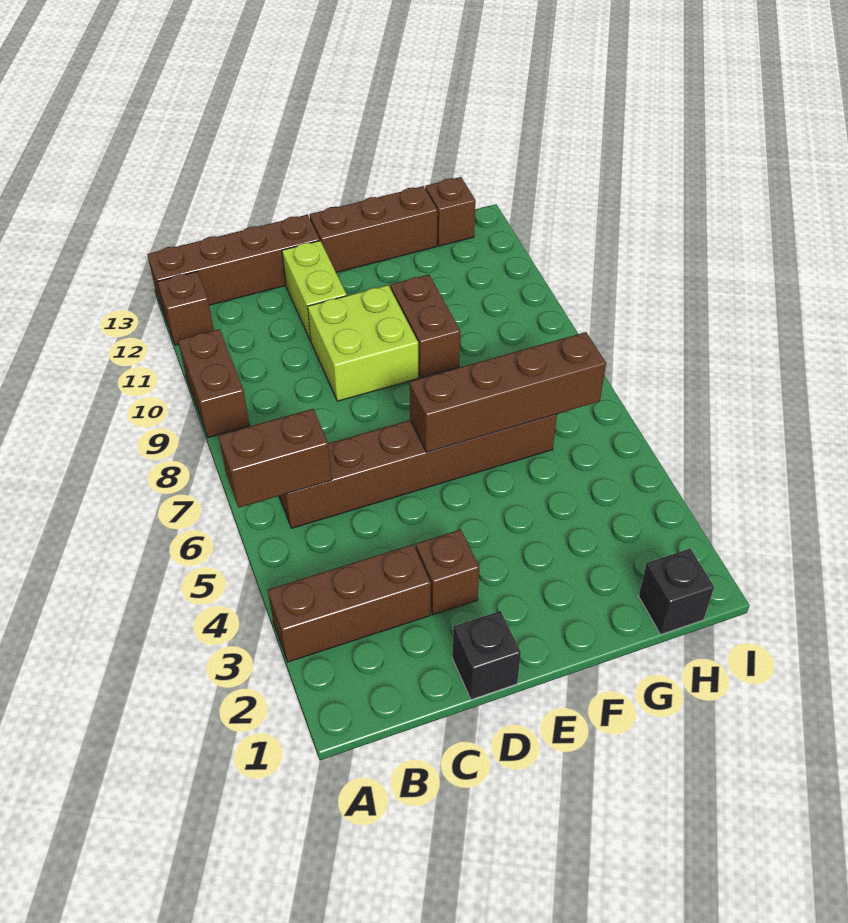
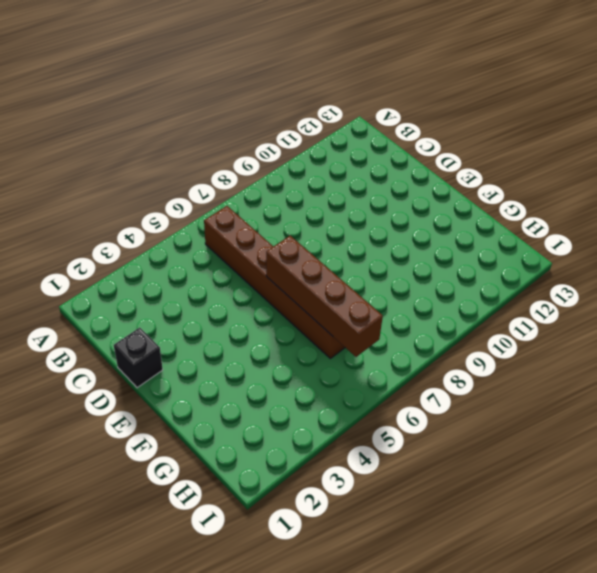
none -> brown 1x3 brick [268,544,431,662]
none -> brown 1x2 brick [178,329,249,438]
none -> brown 1x1 brick [157,272,214,345]

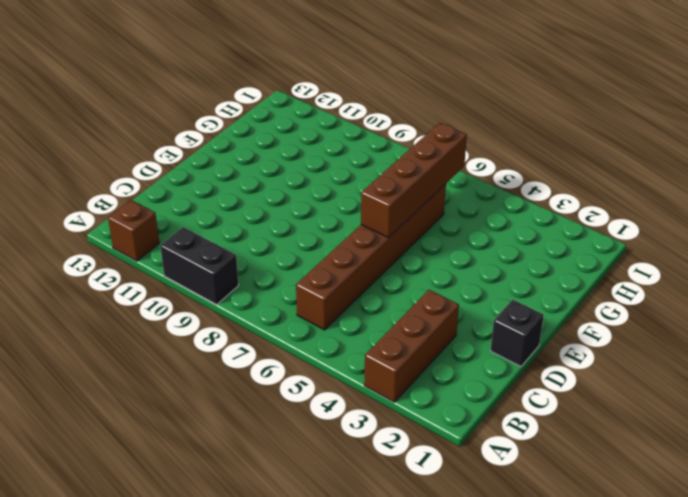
black 1x2 brick [160,227,239,305] -> brown 1x2 brick [178,329,249,438]
none -> brown 1x4 brick [147,215,320,313]
none -> brown 1x1 brick [416,530,479,615]
none -> lime 2x2 brick [308,285,419,401]

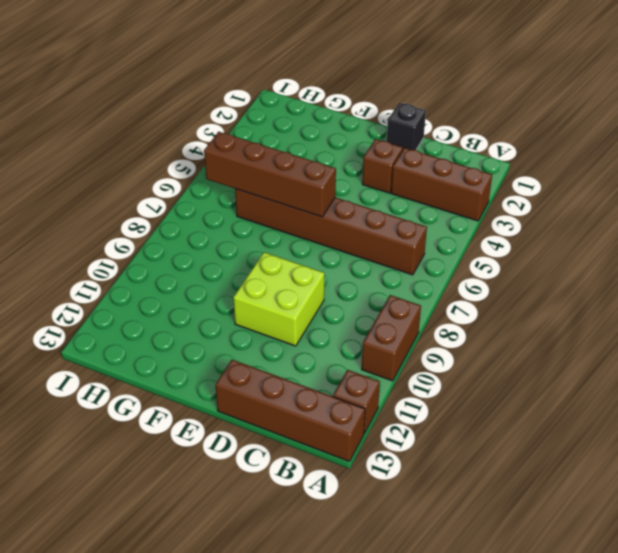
none -> lime 1x2 brick [282,241,347,341]
none -> brown 1x3 brick [310,186,437,273]
none -> brown 1x2 brick [390,274,460,378]

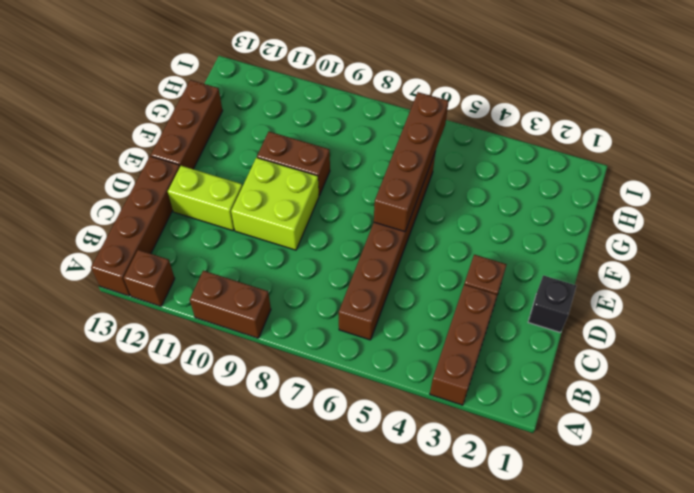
none -> black 1x1 brick [639,549,714,634]
none -> brown 1x1 brick [425,177,476,246]
none -> brown 1x2 brick [219,409,332,508]

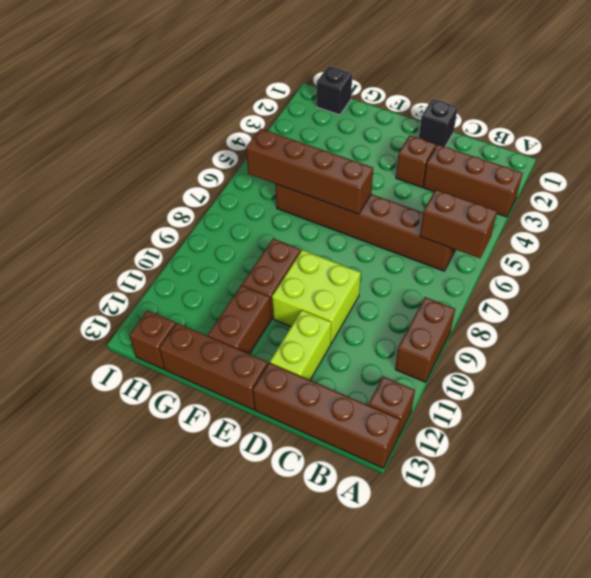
brown 1x2 brick [208,285,271,354] -> none

